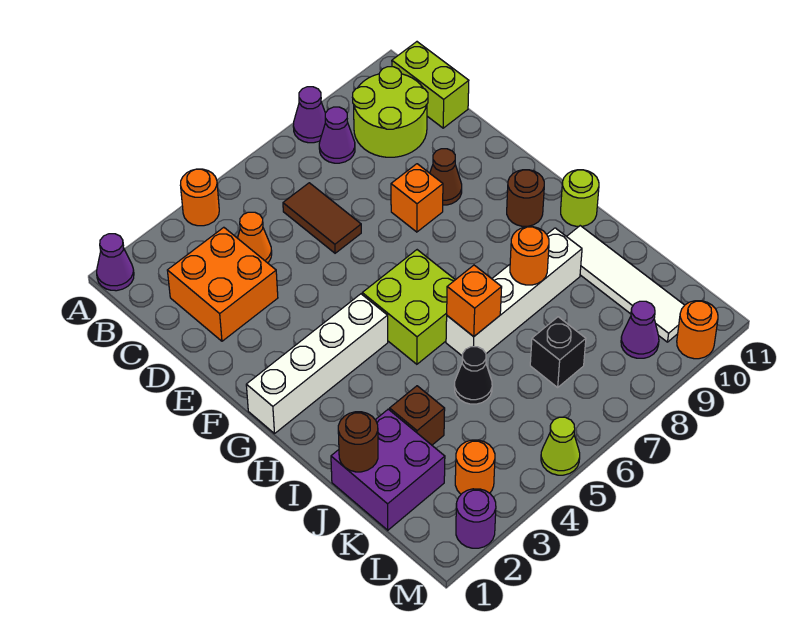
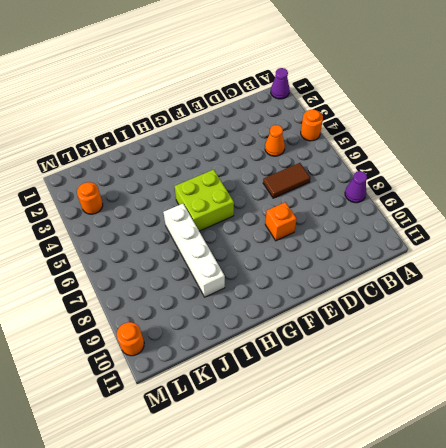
none -> purple 1x1 cone [319,107,355,163]
none -> lime 2x2 round brick [353,67,428,157]
none -> lime 1x2 brick [392,42,469,128]

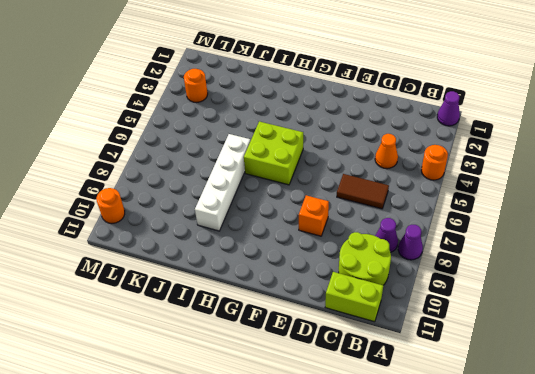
none -> orange 2x2 brick [167,227,278,341]
none -> brown 1x1 cone [430,149,462,205]
none -> white 1x4 brick [246,294,388,434]

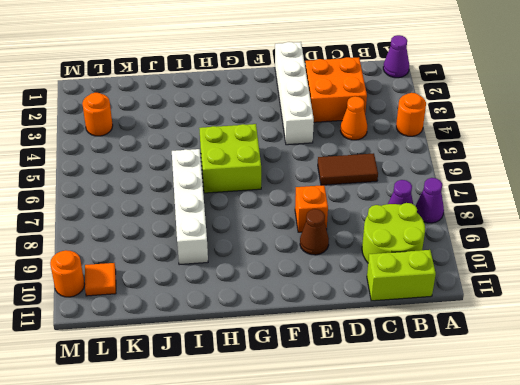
white 1x4 brick [275,42,314,145] -> white 1x4 brick moved to [246,294,388,434]
orange 1x1 tile [85,263,116,296] -> white 1x4 tile [567,226,685,342]
none -> brown 1x1 round brick [507,170,544,226]
none -> lime 1x1 round brick [561,170,599,226]
none -> purple 2x2 brick [331,409,445,530]

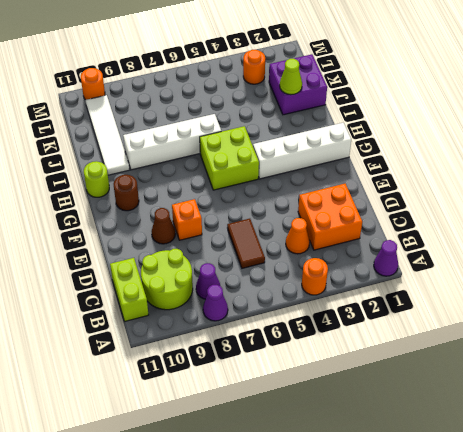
lime 1x1 cone [280,59,302,95] -> lime 1x1 cone moved to [541,417,580,475]
none -> brown 1x1 brick [390,386,445,445]
none -> black 1x1 cone [454,347,492,404]
none -> black 1x1 brick [530,317,586,387]

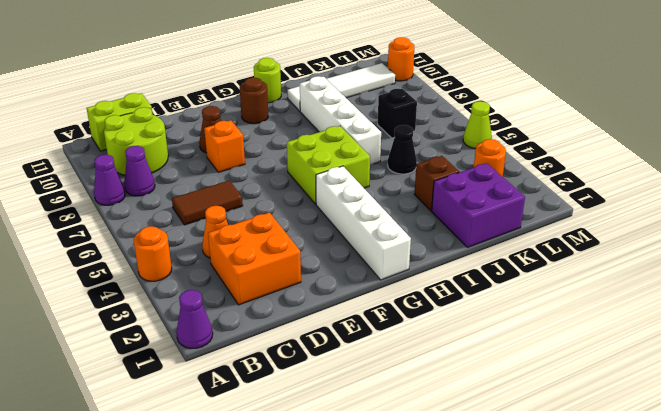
none -> purple 1x1 cone [621,301,659,358]
none -> purple 1x1 round brick [456,489,496,548]
none -> orange 1x1 brick [447,265,502,337]

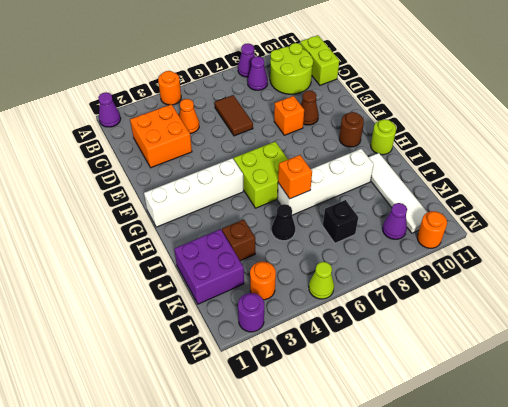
none -> orange 1x1 round brick [510,227,549,285]
none -> brown 1x1 round brick [338,412,378,472]

